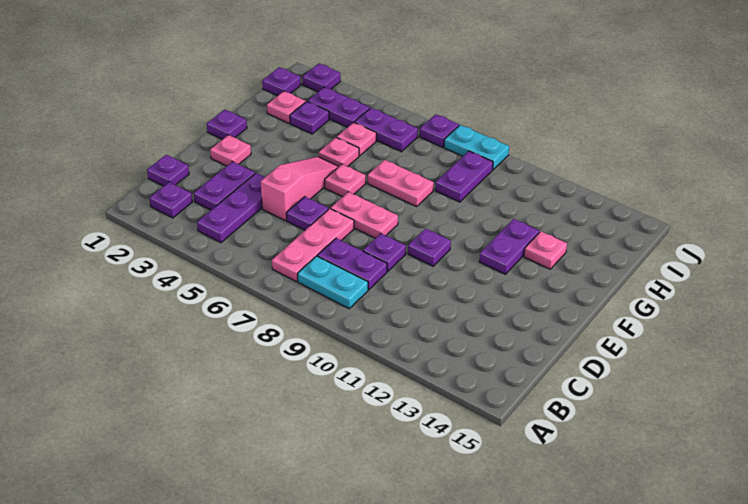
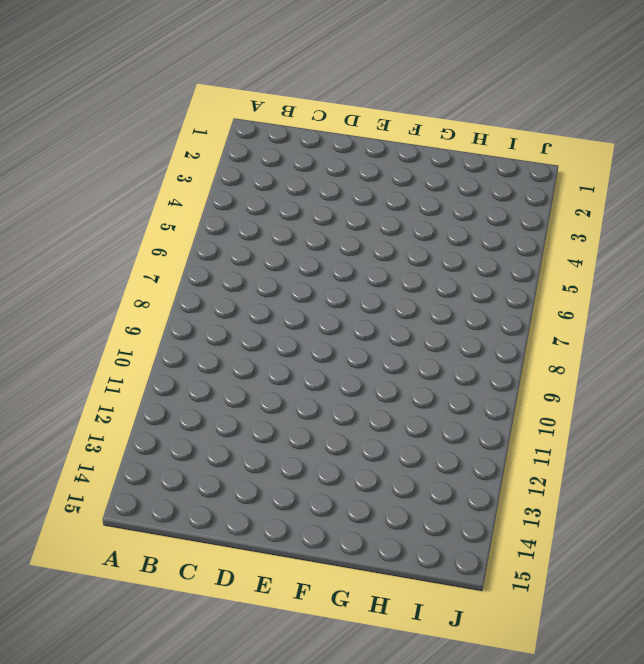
none -> purple 1x1 plate [150,182,192,218]
none -> purple 1x3 plate [197,173,265,243]
none -> pink 1x3 plate [272,209,354,282]

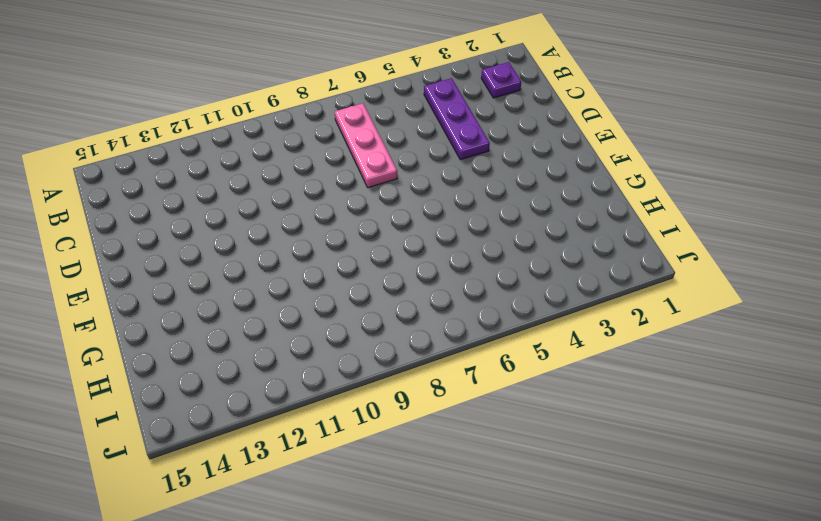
none -> cyan 1x2 plate [297,256,368,309]
none -> purple 1x1 plate [147,155,189,186]
none -> purple 1x2 plate [194,161,255,210]

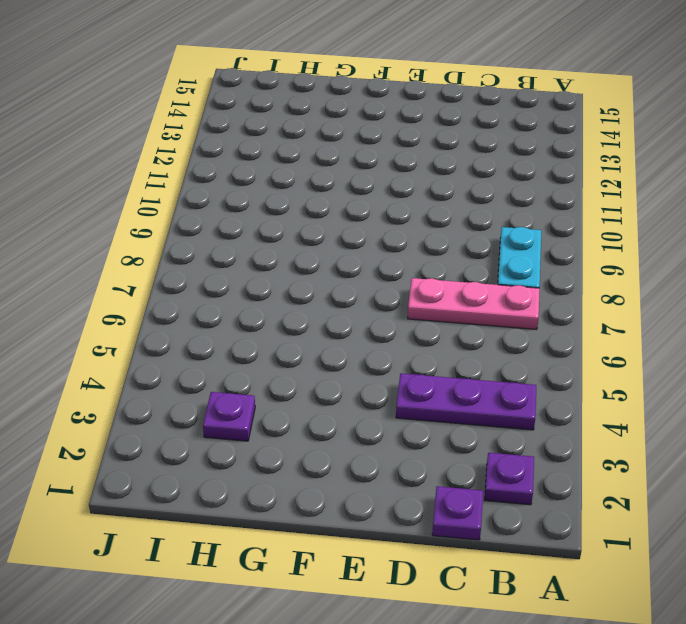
none -> purple 1x2 plate [194,161,255,210]
none -> purple 1x2 plate [317,238,387,290]
none -> pink 1x3 slope [261,157,339,221]

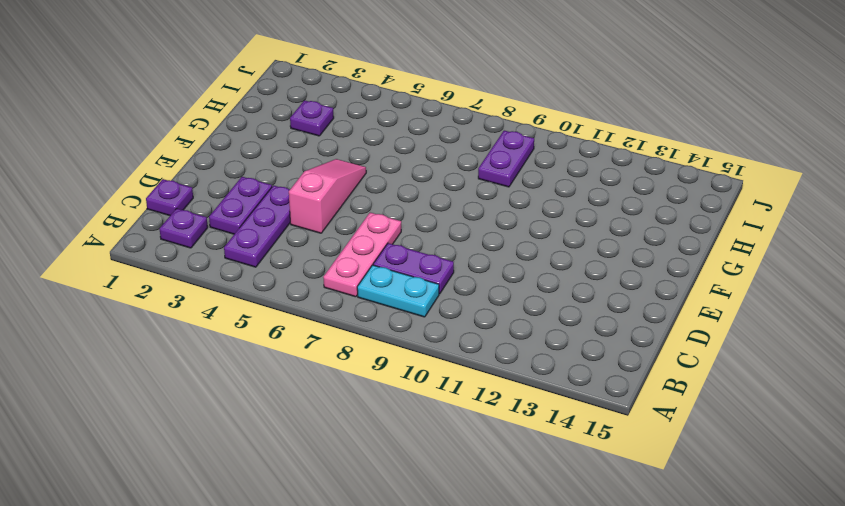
none -> purple 1x1 plate [286,197,329,230]
none -> purple 1x1 plate [363,233,406,271]
none -> pink 1x1 plate [210,135,251,166]

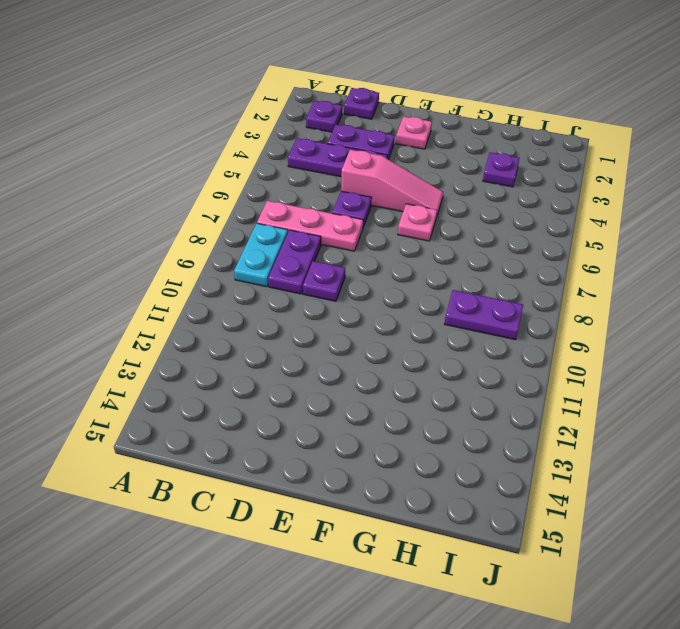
none -> pink 1x2 plate [331,192,398,238]
none -> purple 1x1 plate [408,229,451,266]
none -> purple 1x1 plate [207,109,247,139]

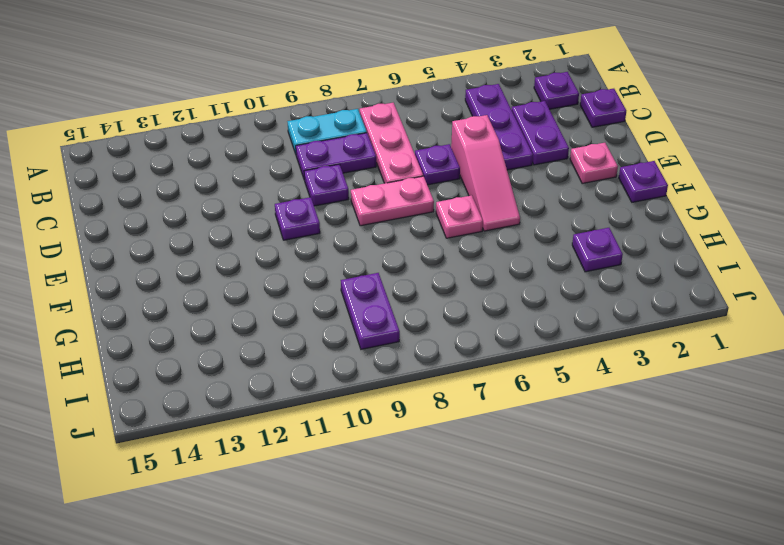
none -> purple 1x2 plate [479,219,539,274]
none -> pink 1x1 plate [319,137,359,167]
none -> pink 1x2 plate [368,160,434,207]

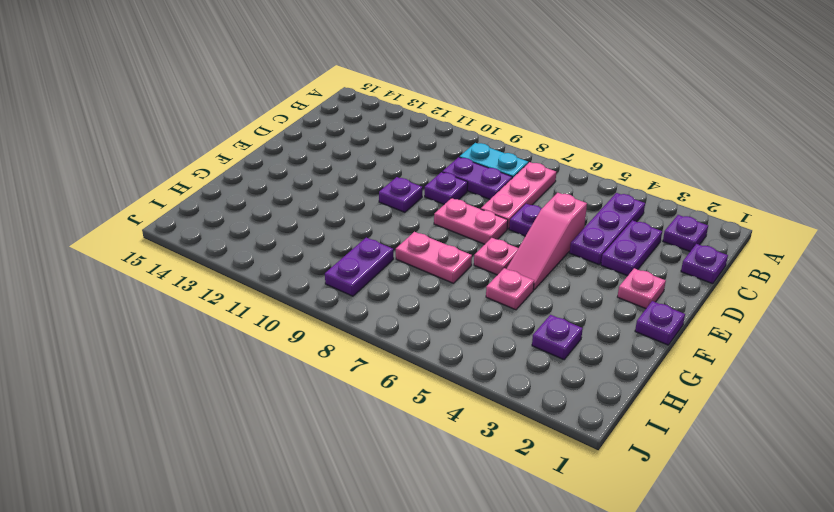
none -> purple 1x2 plate [479,219,539,274]
none -> pink 1x1 plate [524,231,567,269]
none -> pink 1x1 plate [267,91,306,123]

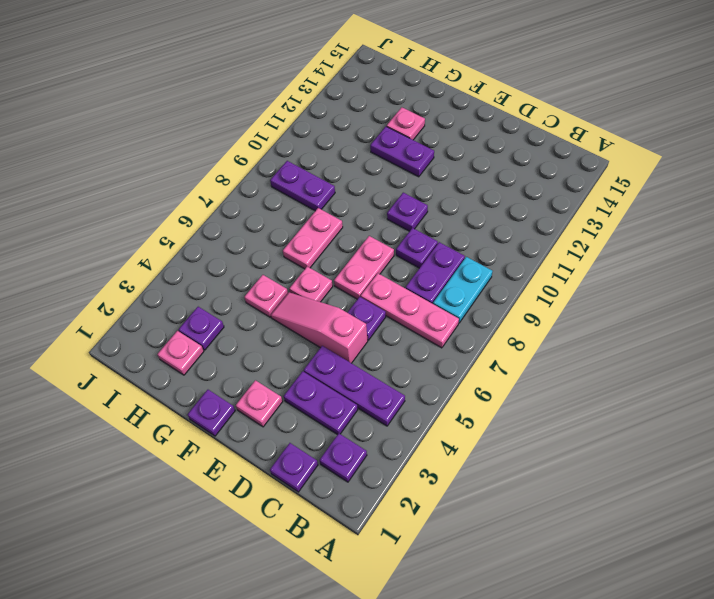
none -> pink 1x1 plate [337,122,376,156]
none -> purple 1x1 plate [262,67,301,96]
none -> purple 1x2 plate [308,87,370,127]

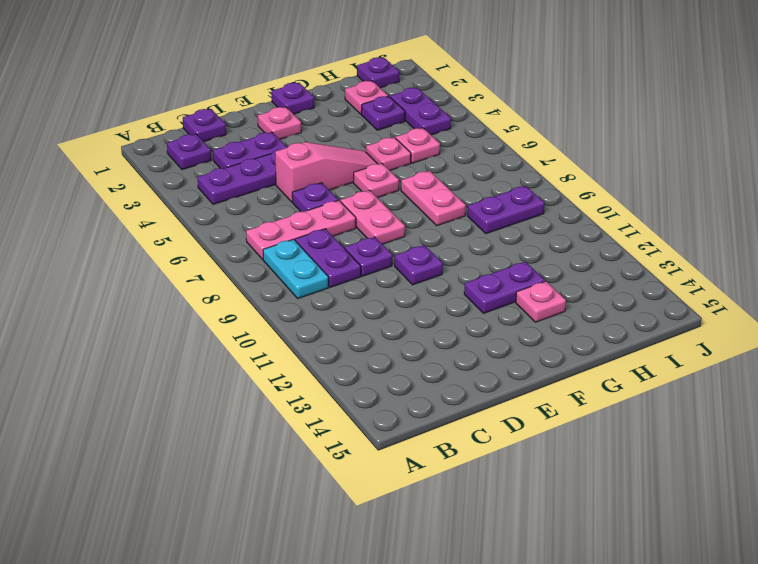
none -> purple 1x2 plate [354,108,418,152]
none -> purple 1x1 plate [302,64,341,92]
none -> purple 1x1 plate [420,114,459,147]

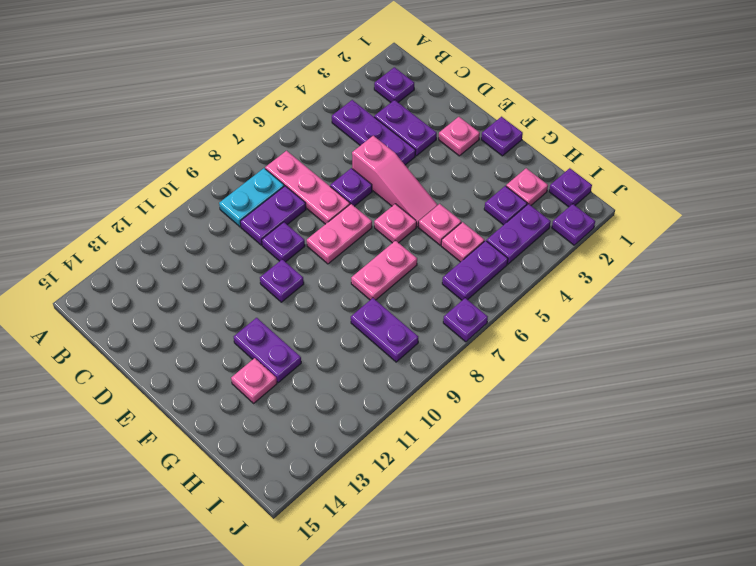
none -> purple 1x1 plate [147,155,189,186]
none -> cyan 1x2 plate [444,125,509,170]

